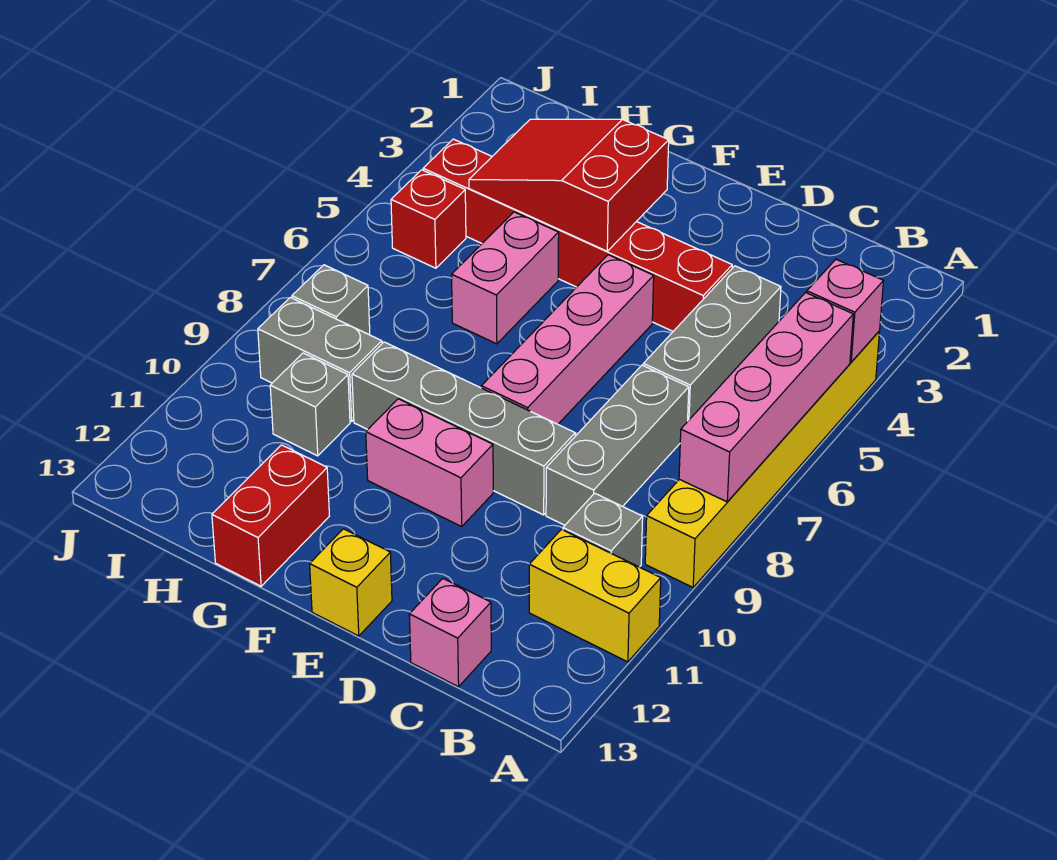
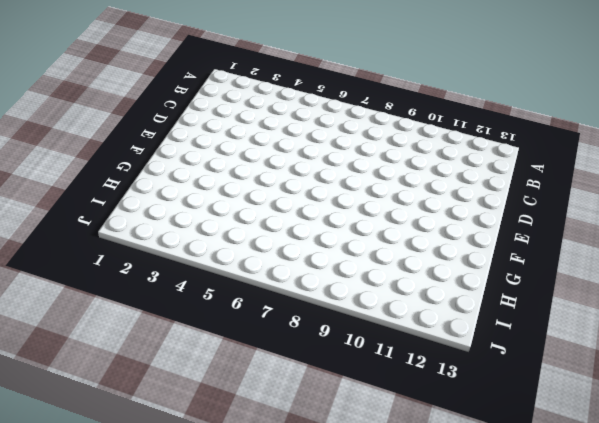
none -> yellow 1x6 brick [645,331,880,587]
none -> yellow 1x2 brick [529,529,661,662]
none -> grey 1x1 brick [563,493,643,567]

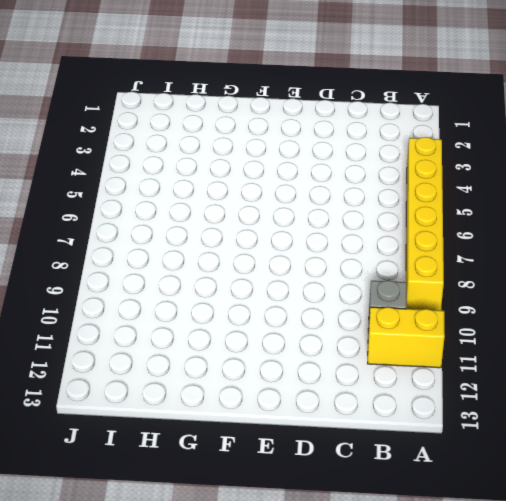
none -> grey 1x3 brick [643,266,781,421]
none -> grey 1x3 brick [546,365,689,525]
none -> pink 1x1 brick [409,579,491,687]

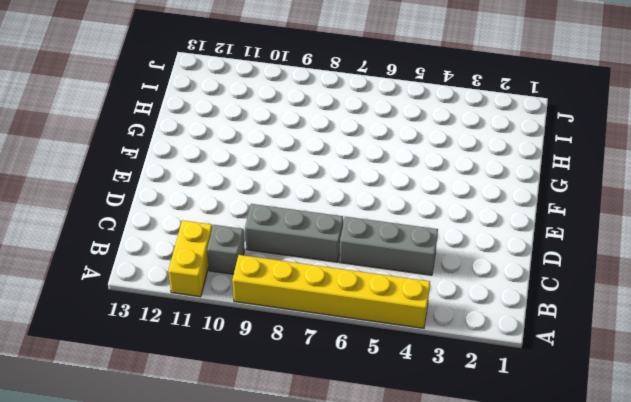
none -> pink 1x1 brick [409,579,491,687]
none -> red 1x6 brick [423,139,732,331]
none -> grey 1x4 brick [352,342,575,515]

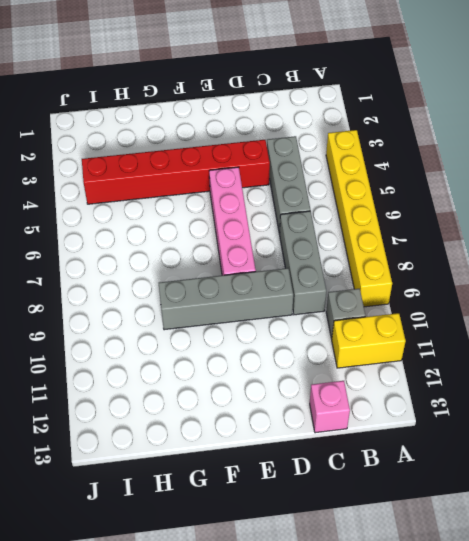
none -> pink 1x2 brick [366,399,493,527]
none -> yellow 1x1 brick [310,529,392,636]
none -> pink 1x2 brick [452,212,559,344]

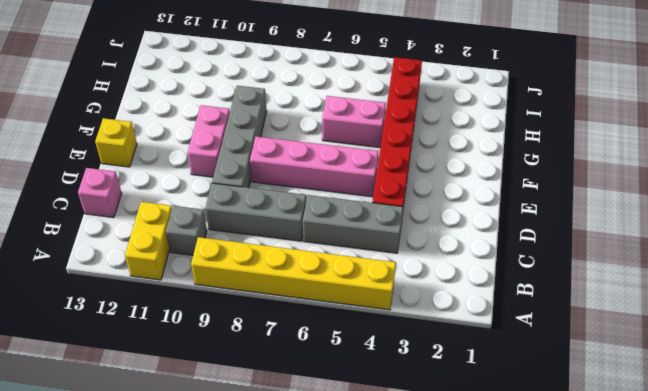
none -> red 1x2 brick [212,445,329,586]
none -> grey 1x2 brick [258,297,382,422]
none -> grey 1x1 brick [270,353,350,456]

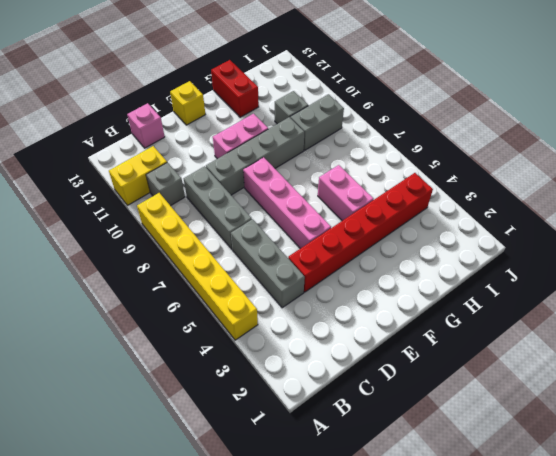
none -> red 1x1 brick [391,170,466,268]
none -> grey 1x1 brick [292,265,370,335]
none -> pink 1x1 brick [807,259,883,362]

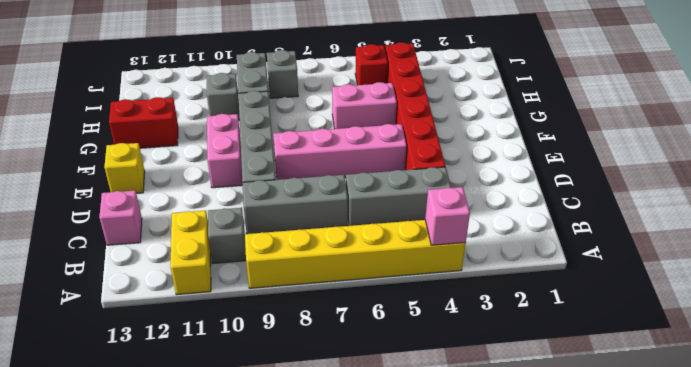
none -> pink 1x4 brick [679,293,853,502]
none -> red 2x3 slope [469,119,669,251]

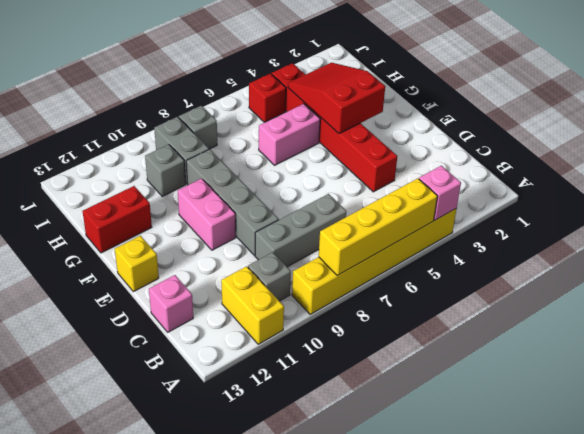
yellow 1x4 brick [319,178,437,276] -> pink 1x4 brick [679,293,853,502]
none -> grey 1x3 brick [643,266,781,421]
none -> pink 1x4 brick [481,255,654,424]

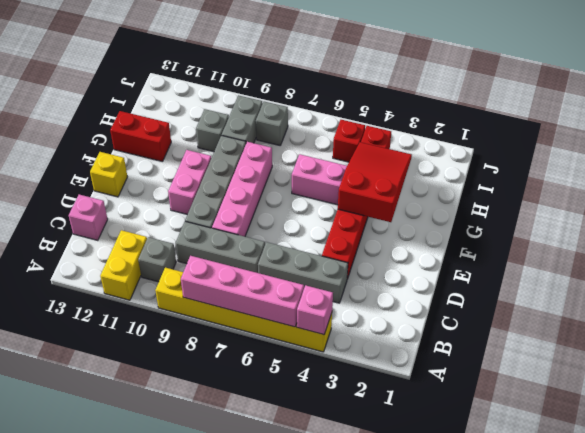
pink 1x4 brick [212,142,272,236] -> pink 1x4 brick turned to [481,255,654,424]

